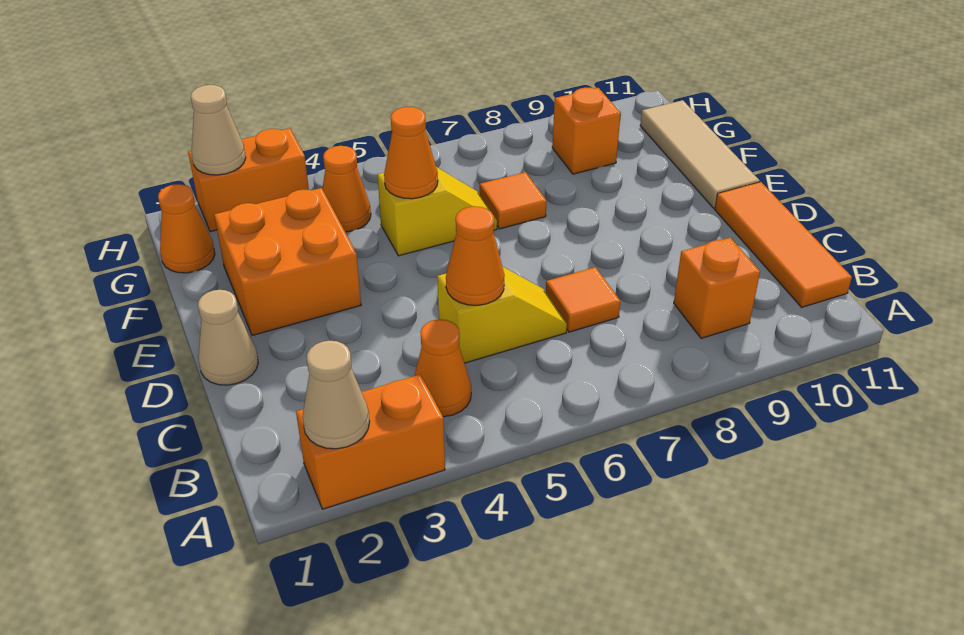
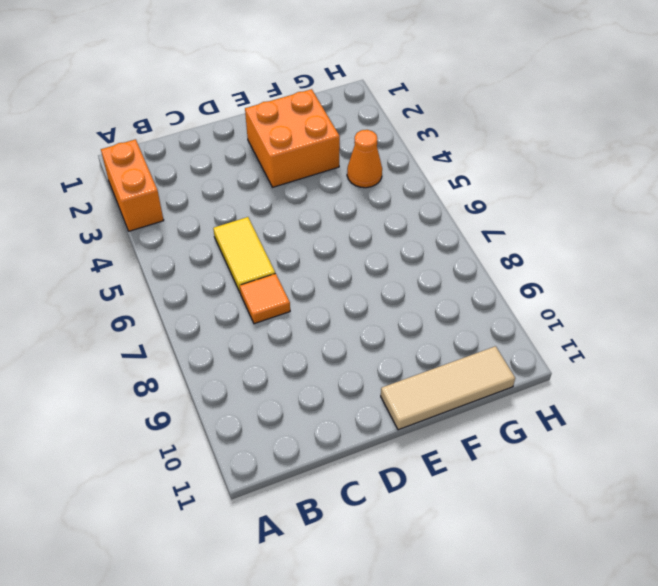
yellow 1x2 tile [213,217,275,292] -> yellow 1x2 slope [437,267,567,363]
none -> orange 1x1 cone [415,319,471,417]
none -> orange 1x1 brick [674,238,760,338]
none -> orange 1x3 tile [715,182,852,307]

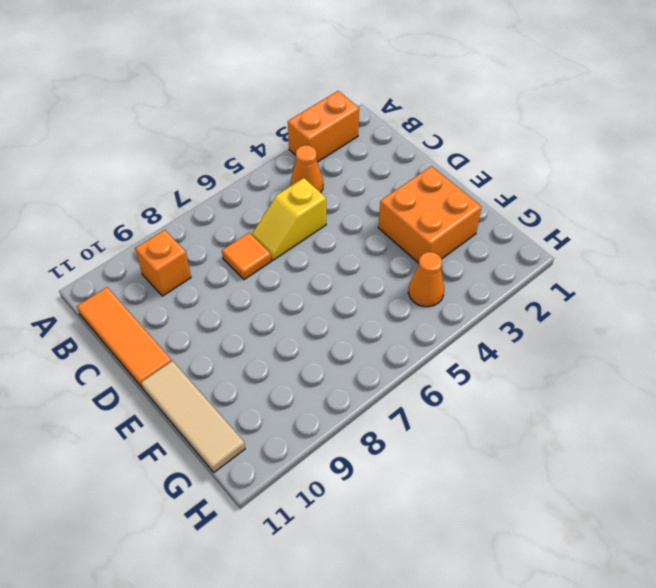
none -> tan 1x1 cone [198,290,258,385]
none -> yellow 1x2 slope [378,167,497,256]
none -> orange 1x1 tile [480,172,546,229]

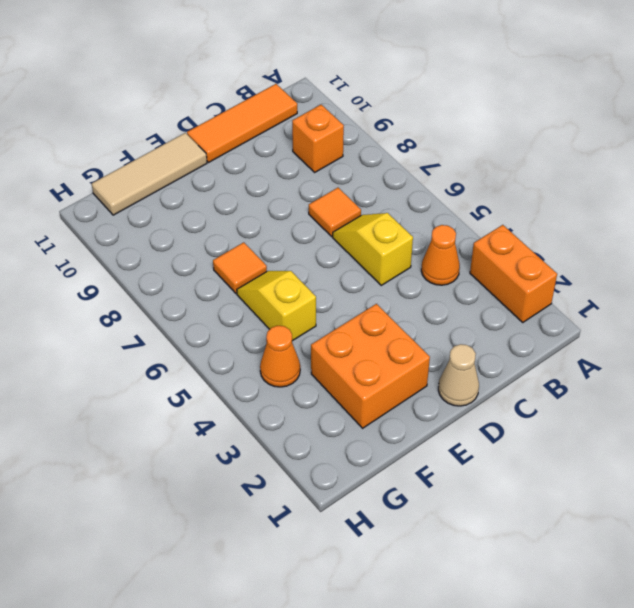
none -> orange 1x1 cone [158,184,215,273]
none -> orange 1x1 brick [552,88,621,174]
none -> orange 1x2 brick [188,128,309,232]

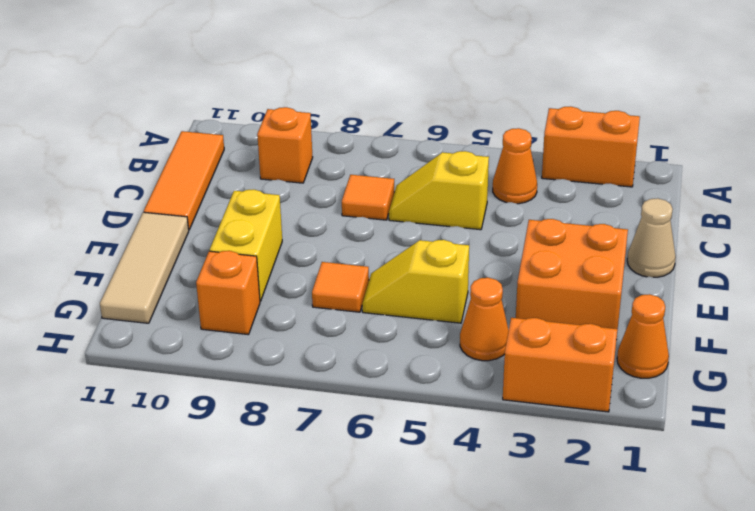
yellow 1x2 brick [210,190,282,301] -> none
none -> tan 1x1 cone [302,341,370,449]
none -> orange 1x1 cone [446,206,505,305]
none -> orange 1x1 cone [384,107,438,199]

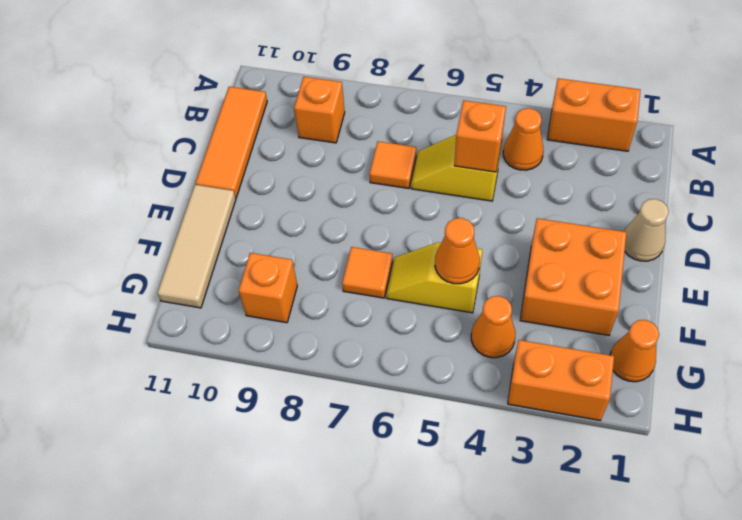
orange 1x1 brick [454,100,506,172] -> orange 1x1 cone [446,206,505,305]
none -> tan 1x1 cone [302,341,370,449]
none -> tan 1x1 cone [191,85,246,175]

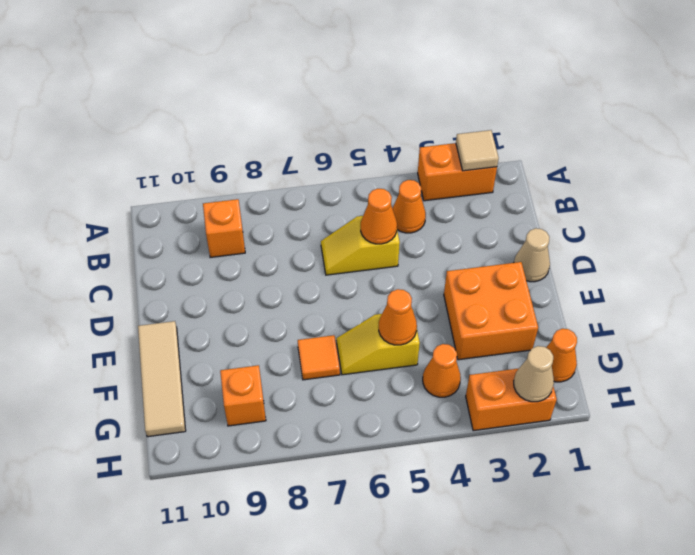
tan 1x1 tile [456,130,499,171] -> tan 1x1 cone [302,341,370,449]
none -> orange 1x3 tile [715,182,852,307]
none -> orange 1x1 tile [546,267,620,332]

